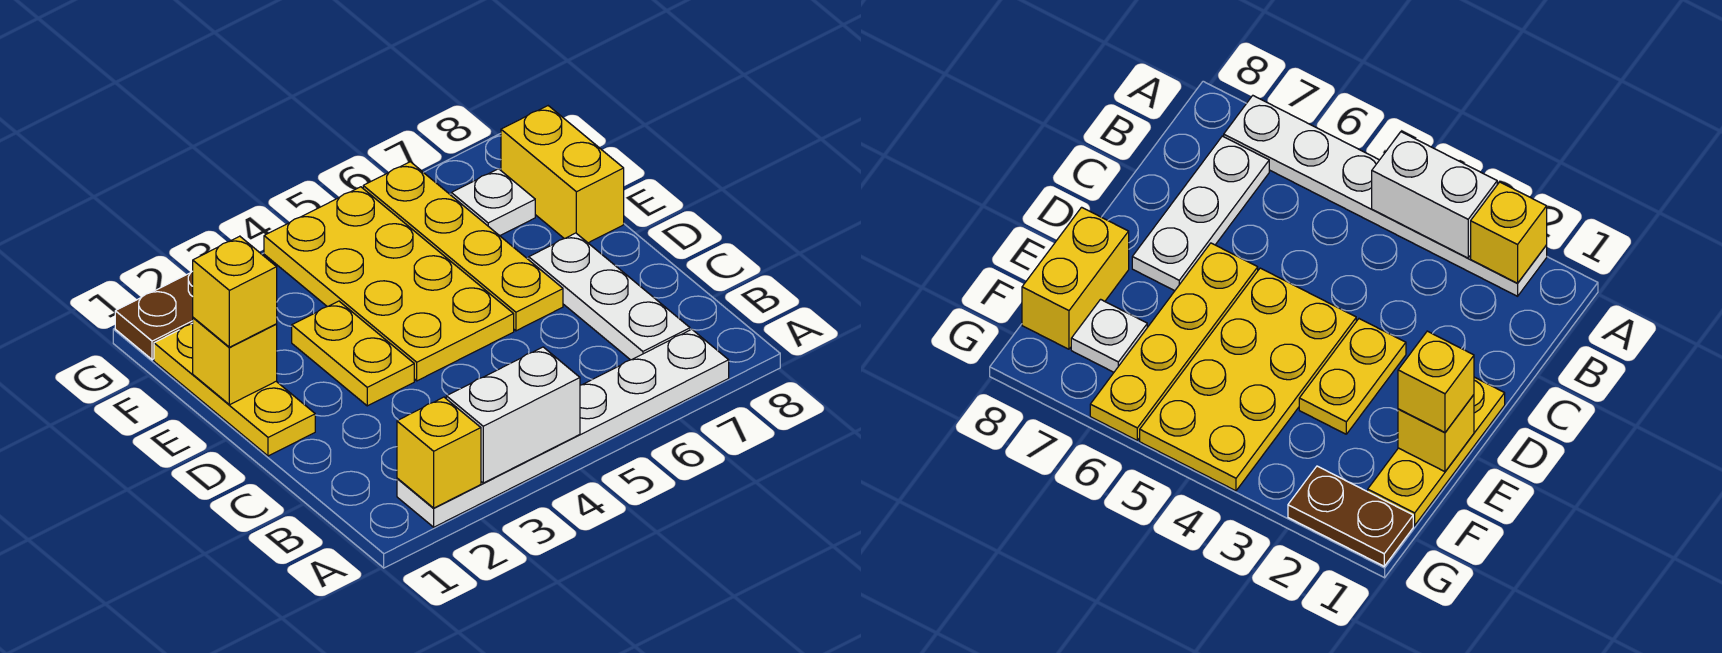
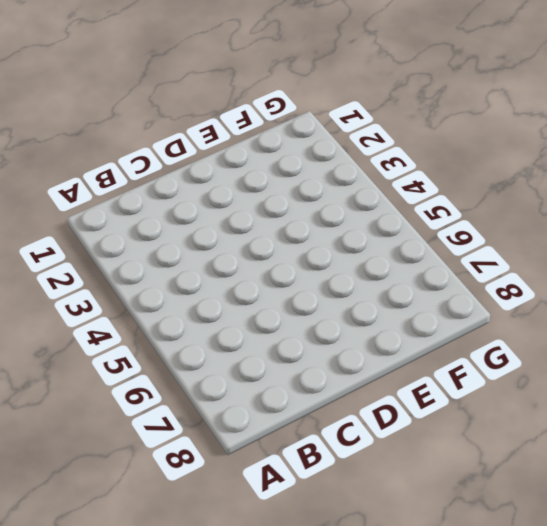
none -> white 1x6 plate [397,329,729,527]
none -> white 1x3 plate [529,233,690,360]
none -> yellow 1x3 plate [154,323,315,456]

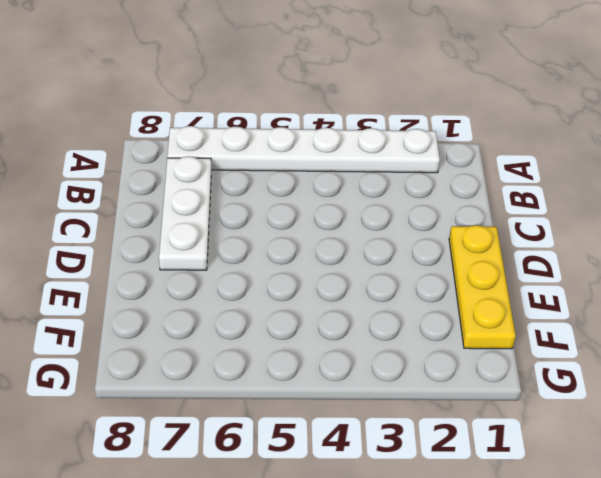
none -> yellow 1x2 plate [292,301,414,406]
none -> yellow 2x4 plate [264,187,514,381]
none -> yellow 1x4 plate [363,162,563,331]

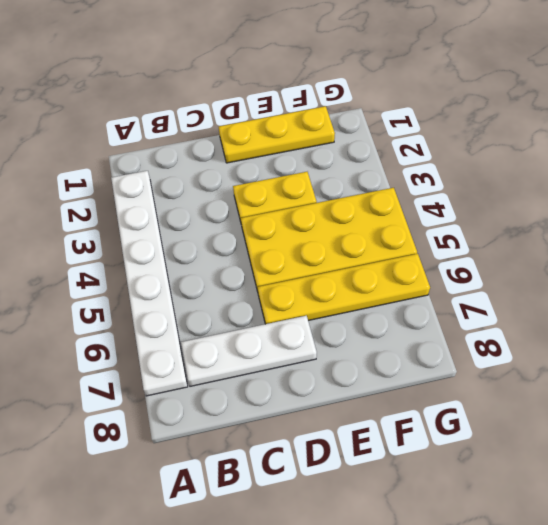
none -> yellow 1x2 brick [501,106,624,243]
none -> white 1x1 plate [451,169,535,236]
none -> brown 1x2 plate [115,271,193,360]

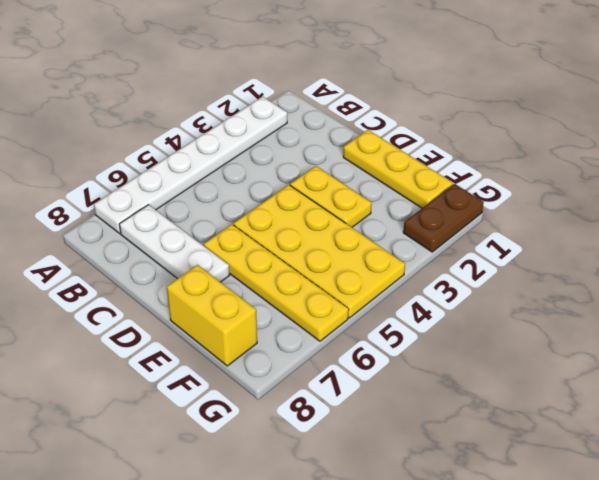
none -> white 1x1 plate [451,169,535,236]
none -> yellow 1x1 brick [397,397,481,508]
none -> white 1x2 brick [446,347,580,483]

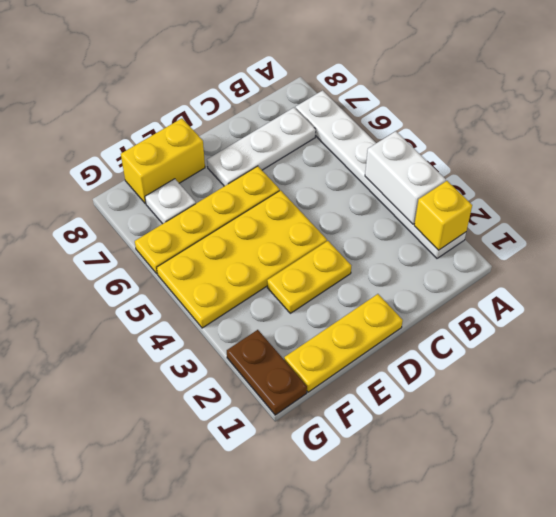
none -> yellow 1x1 brick [193,318,277,405]
none -> yellow 1x1 brick [193,236,277,347]

